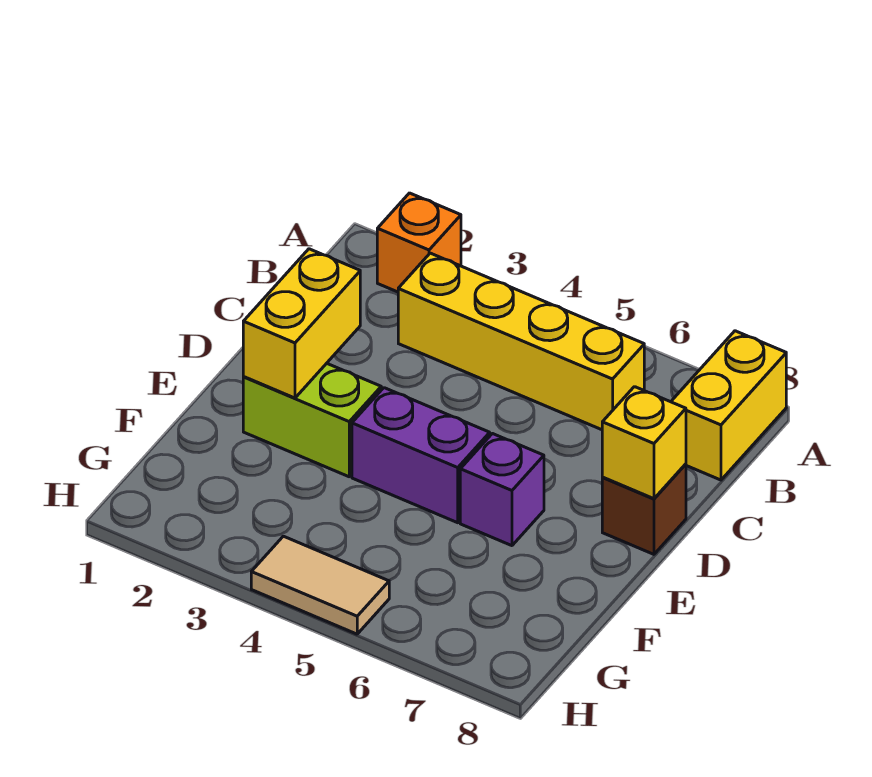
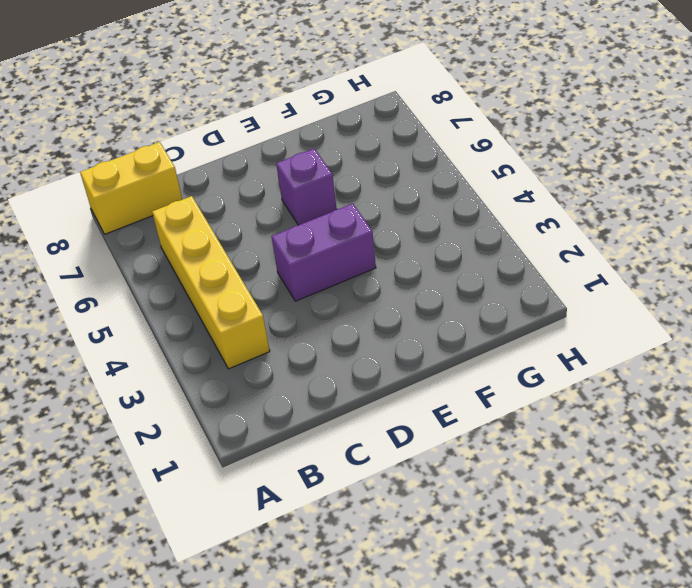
purple 1x2 brick [271,204,376,301] -> purple 1x2 brick turned to [352,388,490,523]
none -> orange 1x1 brick [377,193,461,292]
none -> brown 1x1 brick [602,464,686,554]

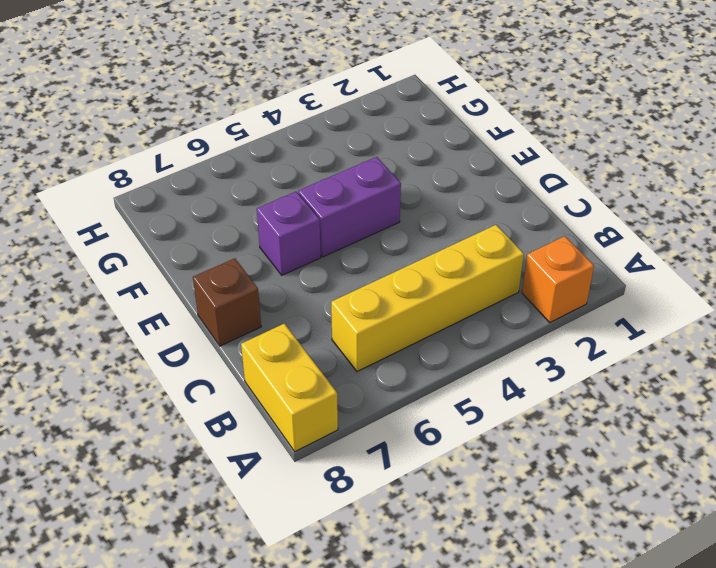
none -> lime 1x2 brick [243,363,381,477]
none -> tan 1x2 tile [251,536,389,634]

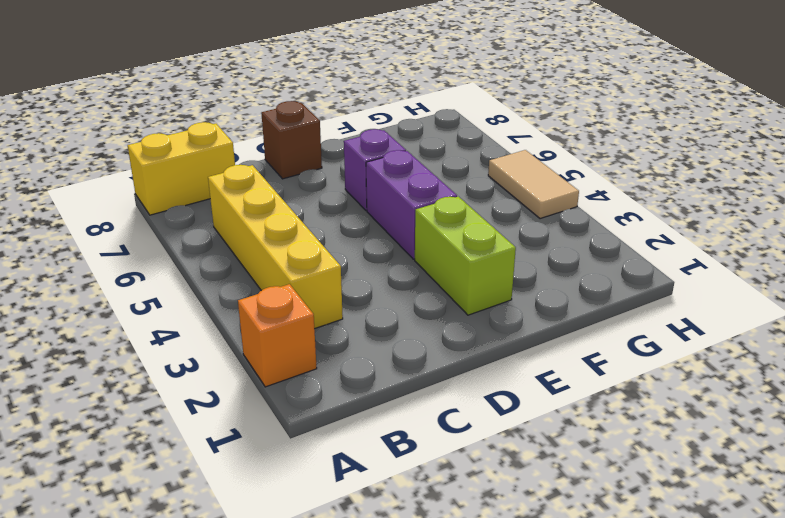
none -> yellow 1x2 brick [243,249,360,398]
none -> yellow 1x1 brick [602,387,686,499]

